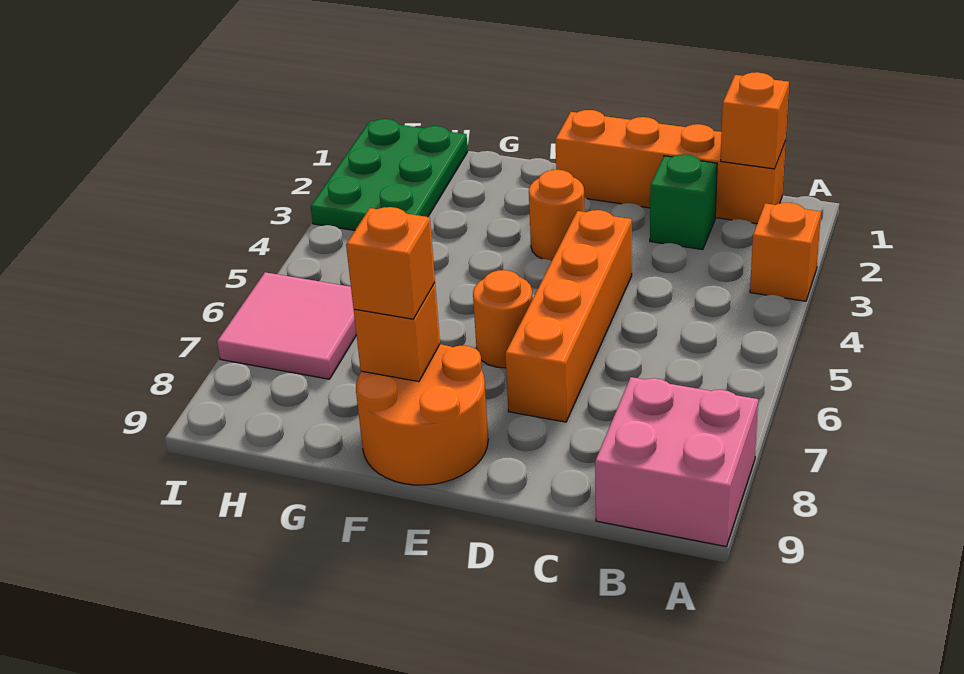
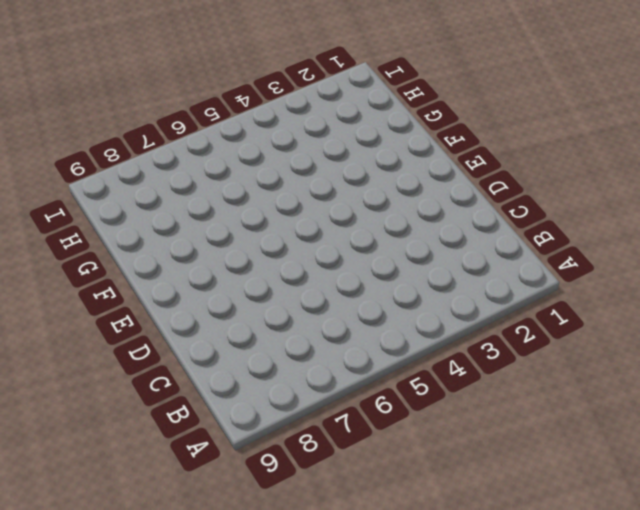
none -> orange 1x1 brick [750,203,821,301]
none -> pink 2x2 brick [595,377,758,546]
none -> orange 1x4 brick [555,110,786,224]

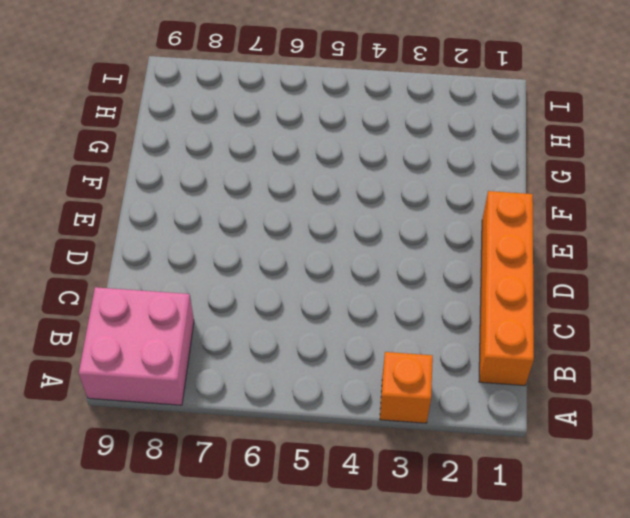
none -> green 1x1 brick [650,154,717,250]
none -> orange 1x4 brick [505,210,632,422]
none -> orange 1x1 round brick [529,170,585,261]

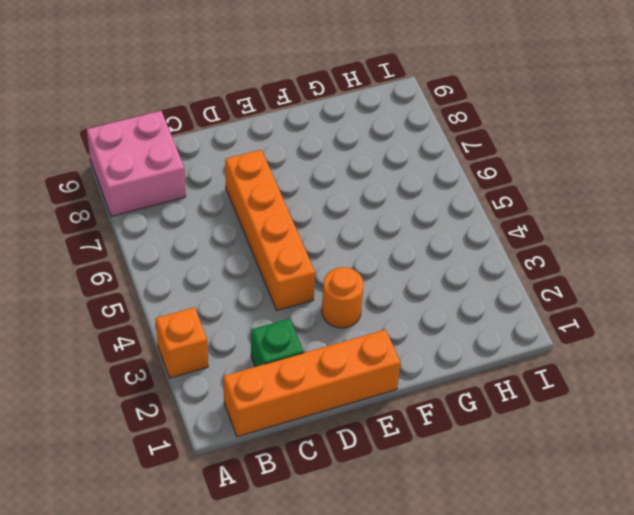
none -> orange 1x1 round brick [473,270,533,368]
none -> orange 2x2 round brick [356,344,488,485]
none -> green 2x3 plate [311,119,468,230]

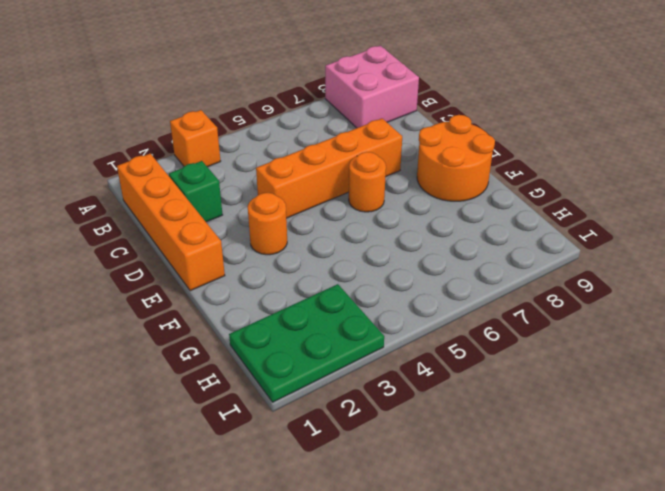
none -> pink 2x2 tile [217,272,356,379]
none -> orange 1x1 brick [721,72,789,169]
none -> orange 1x1 brick [354,283,440,382]

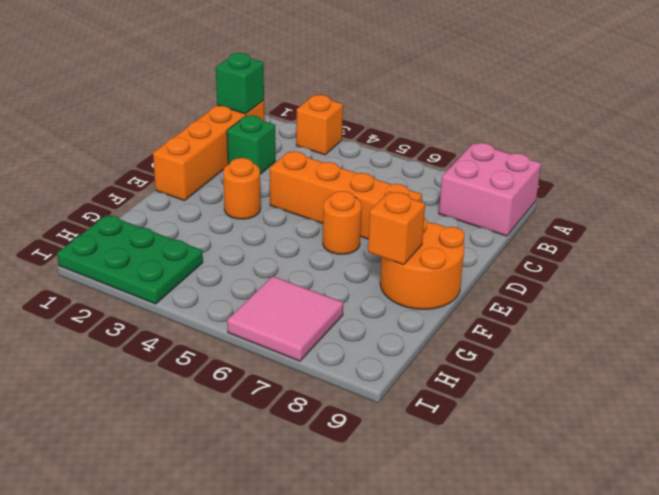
green 1x1 brick [216,53,264,114] -> orange 1x1 brick [721,72,789,169]
none -> orange 1x1 brick [346,207,435,319]

